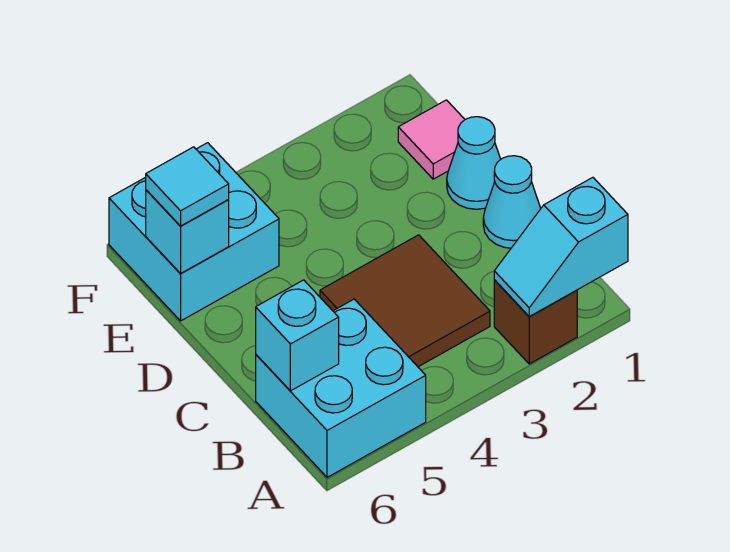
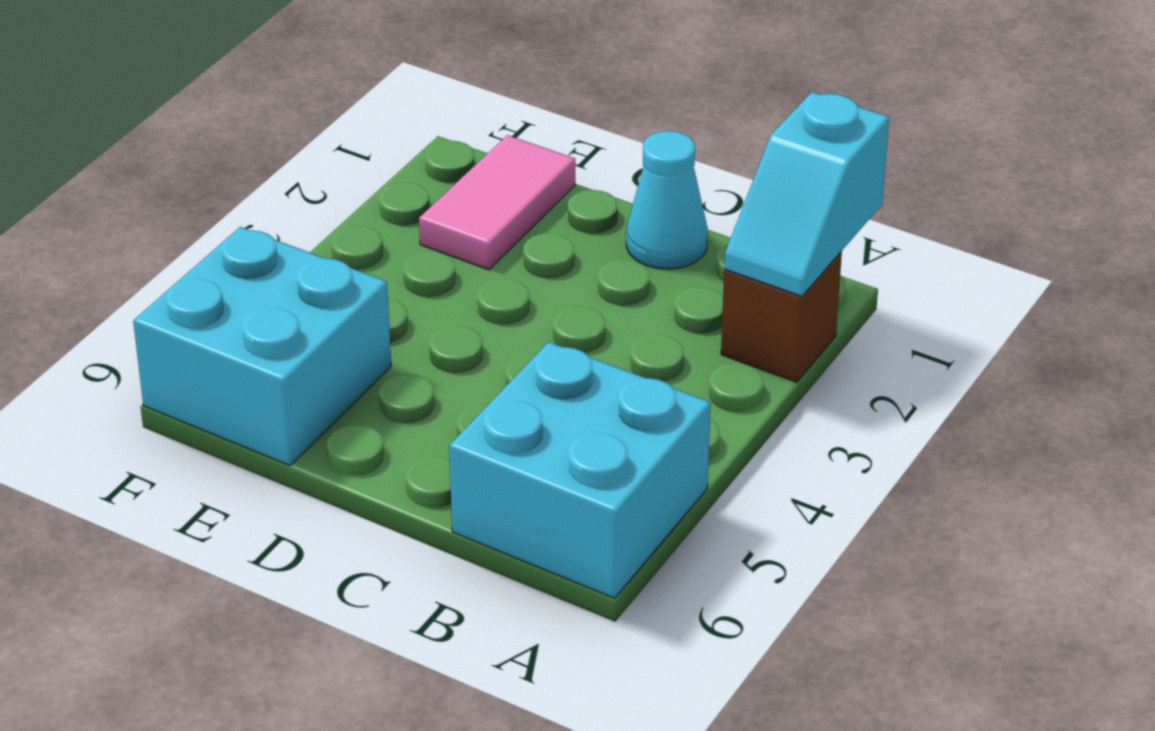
pink 1x2 tile [419,135,575,270] -> pink 1x1 tile [398,100,465,179]
none -> brown 2x2 tile [320,235,490,367]
none -> cyan 1x1 cone [447,117,501,209]

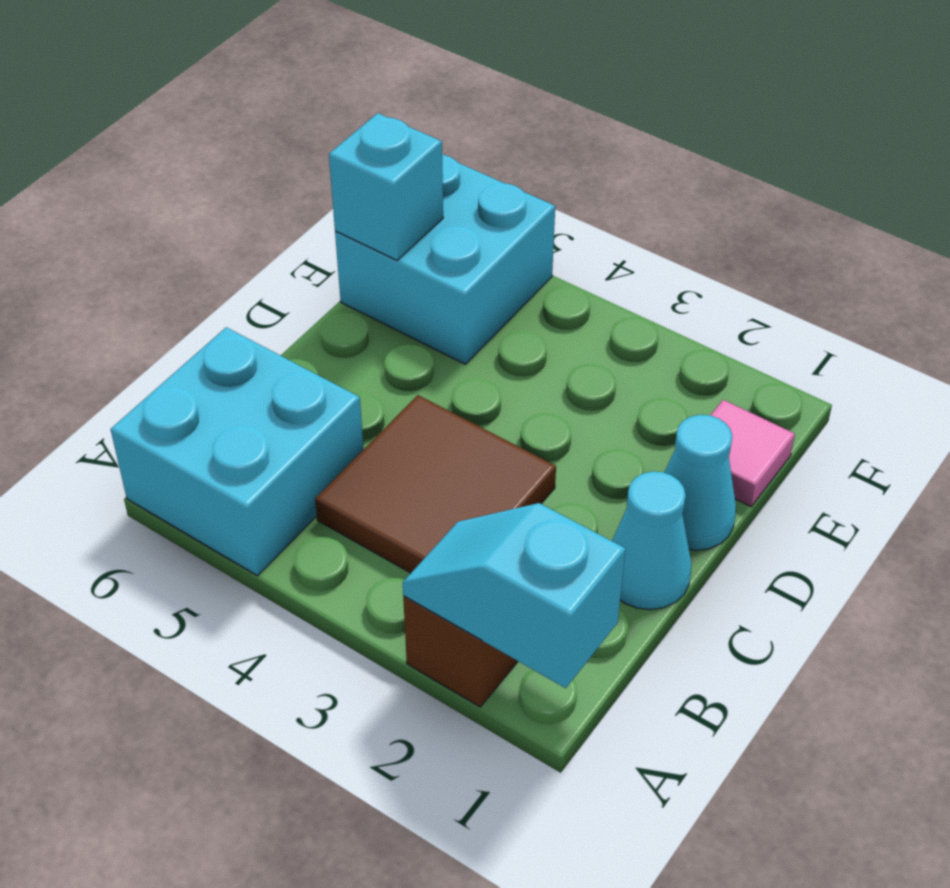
none -> cyan 1x1 brick [256,280,339,391]
none -> cyan 1x1 tile [146,147,229,226]

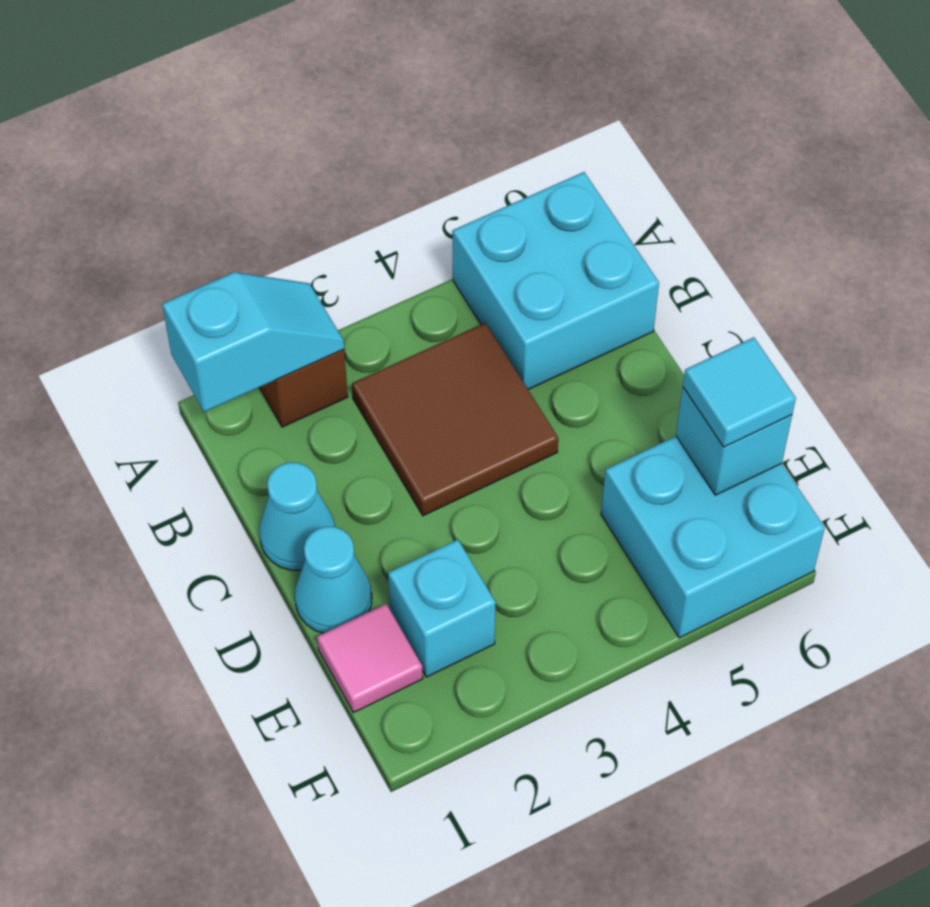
cyan 1x1 brick [388,540,496,677] -> cyan 1x1 brick moved to [256,280,339,391]

